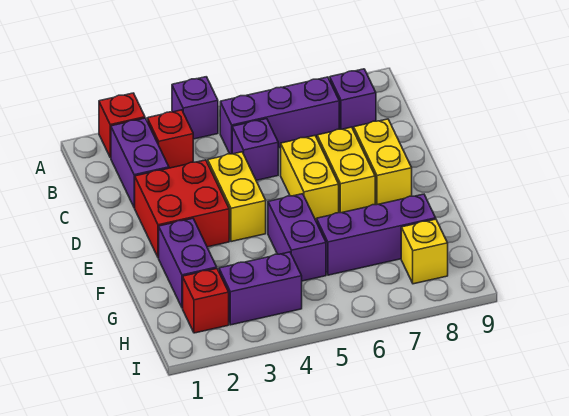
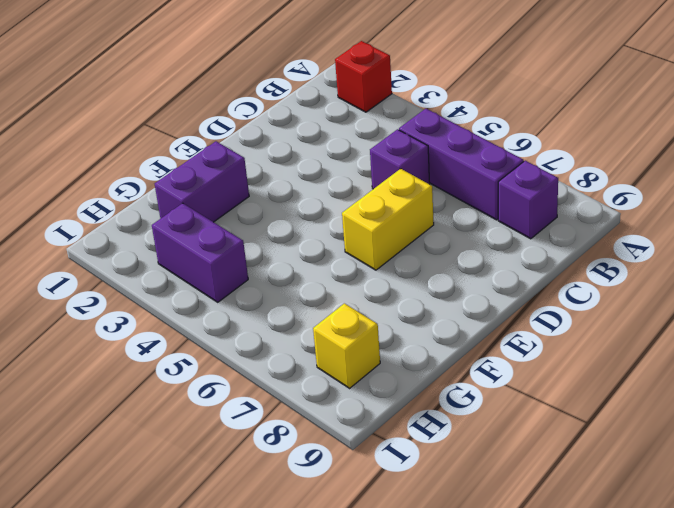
none -> purple 1x1 brick [172,77,218,139]
none -> purple 1x2 brick [111,118,169,208]
none -> red 1x1 brick [147,110,193,168]

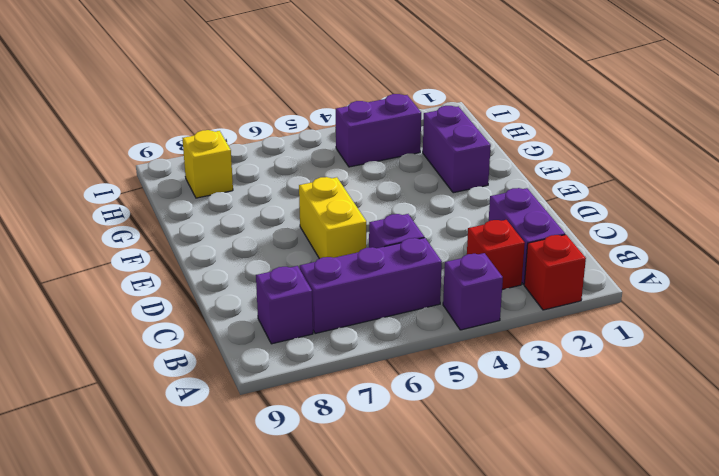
none -> red 2x2 brick [135,160,229,258]
none -> yellow 1x2 brick [208,152,266,242]
none -> yellow 1x2 brick [317,127,375,213]

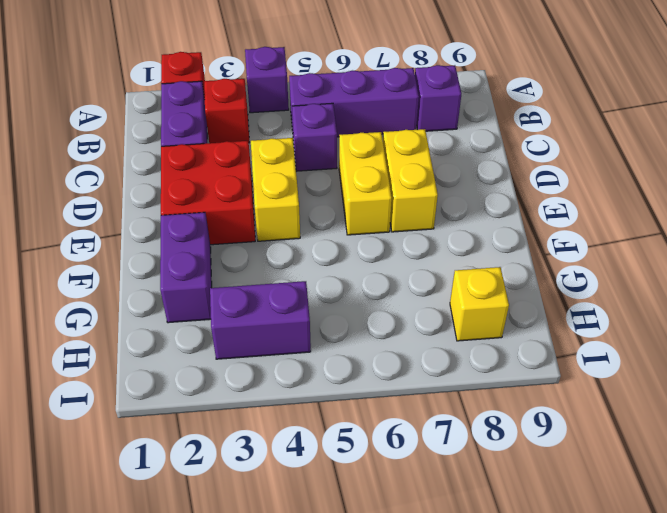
none -> yellow 1x2 brick [354,119,412,205]
none -> purple 1x2 brick [268,194,326,281]
none -> purple 1x3 brick [317,194,436,275]

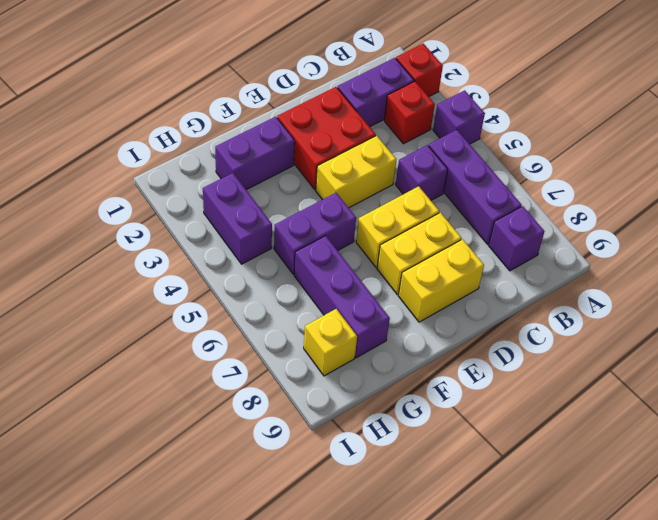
none -> red 1x1 brick [183,269,229,333]

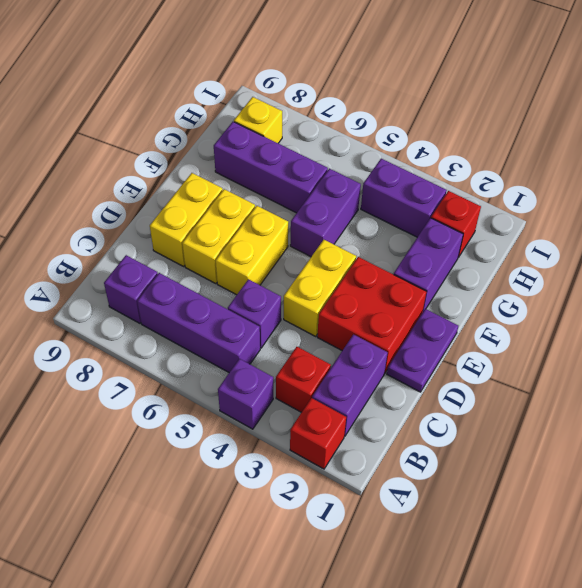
purple 1x2 plate [387,309,458,392] -> none

